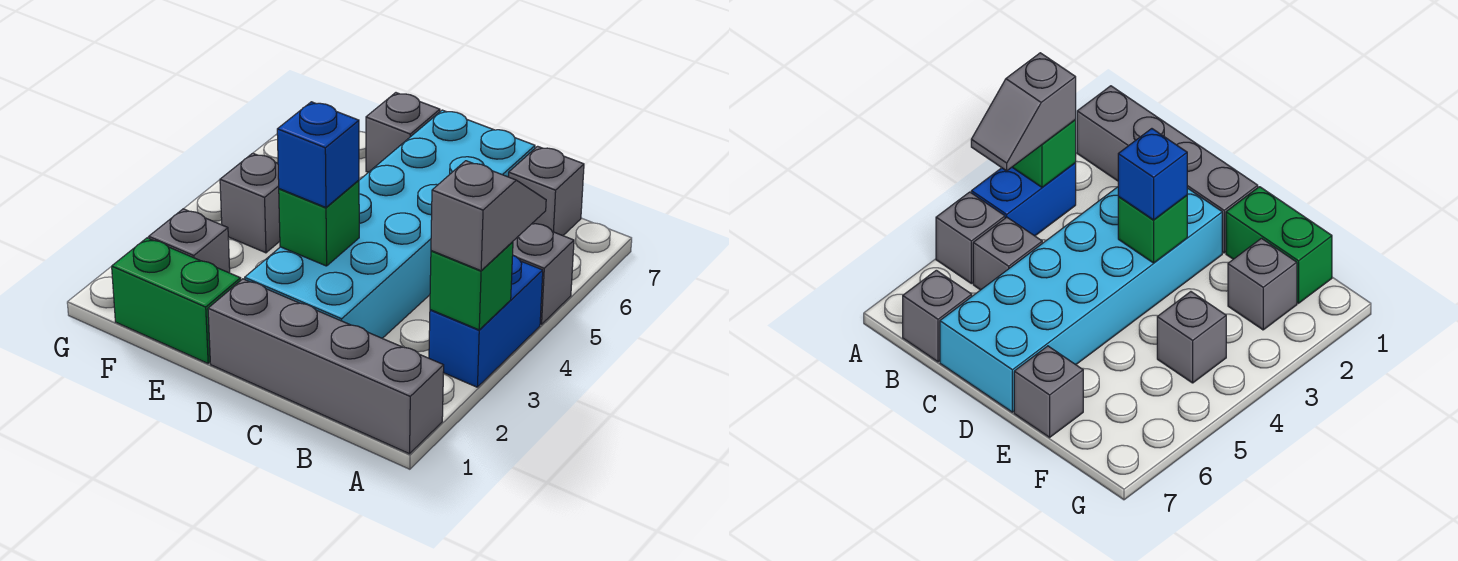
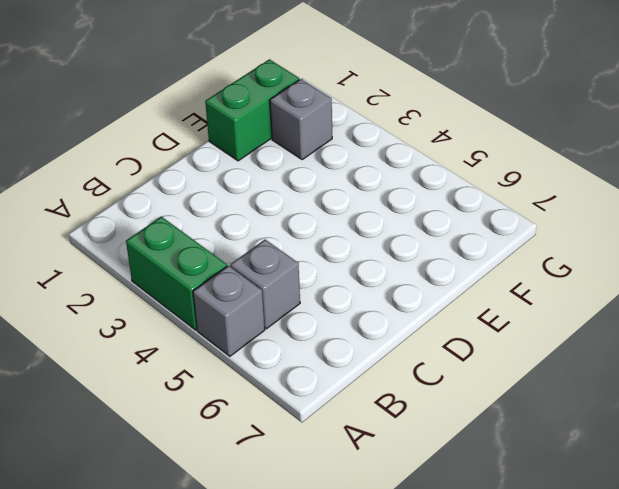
green 1x2 brick [126,216,227,330] -> blue 1x2 brick [429,256,543,387]
none -> grey 1x4 brick [208,279,444,454]
none -> grey 1x1 brick [508,146,584,236]
none -> cyan 2x6 brick [245,110,535,338]

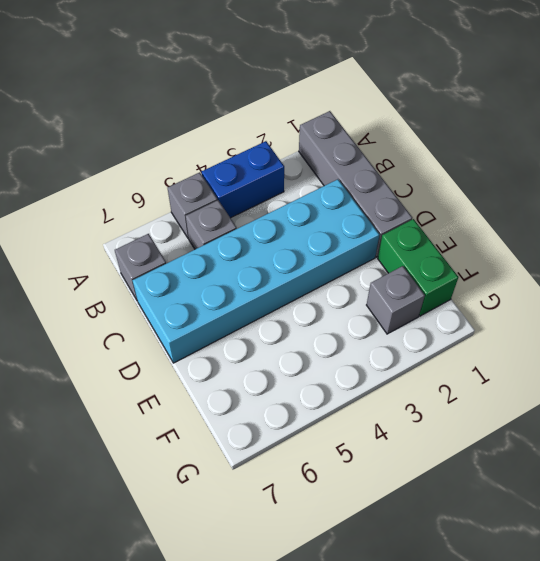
none -> grey 1x1 brick [366,93,440,172]
none -> grey 1x1 brick [220,153,280,253]
none -> green 1x1 brick [430,242,513,330]

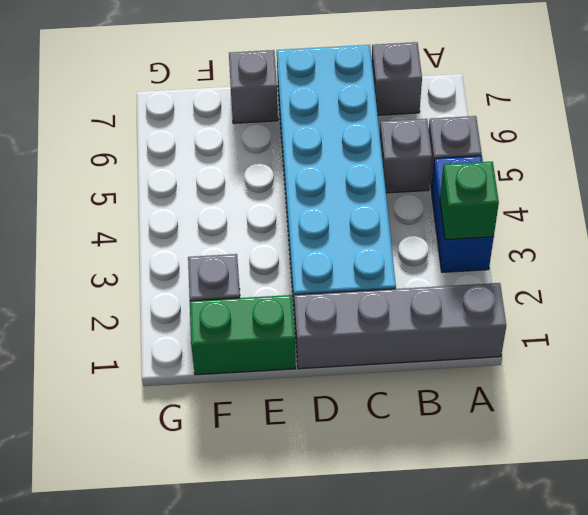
none -> grey 1x1 brick [220,153,280,253]
none -> green 1x1 brick [279,180,359,266]
none -> grey 1x2 slope [431,161,546,271]

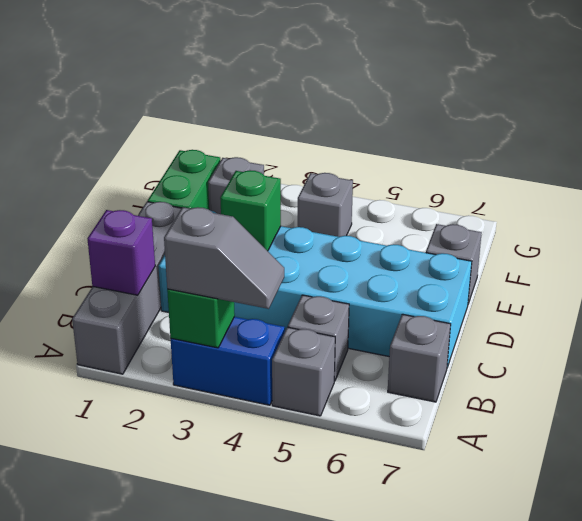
purple 1x1 brick [87,210,155,295] -> none
none -> blue 1x1 brick [277,102,359,207]

